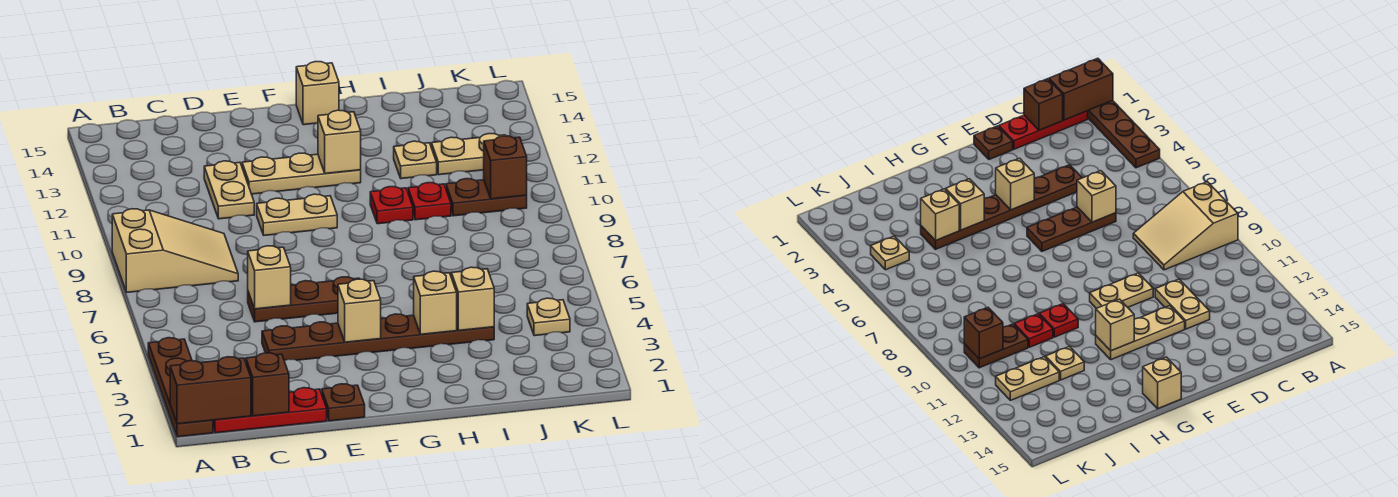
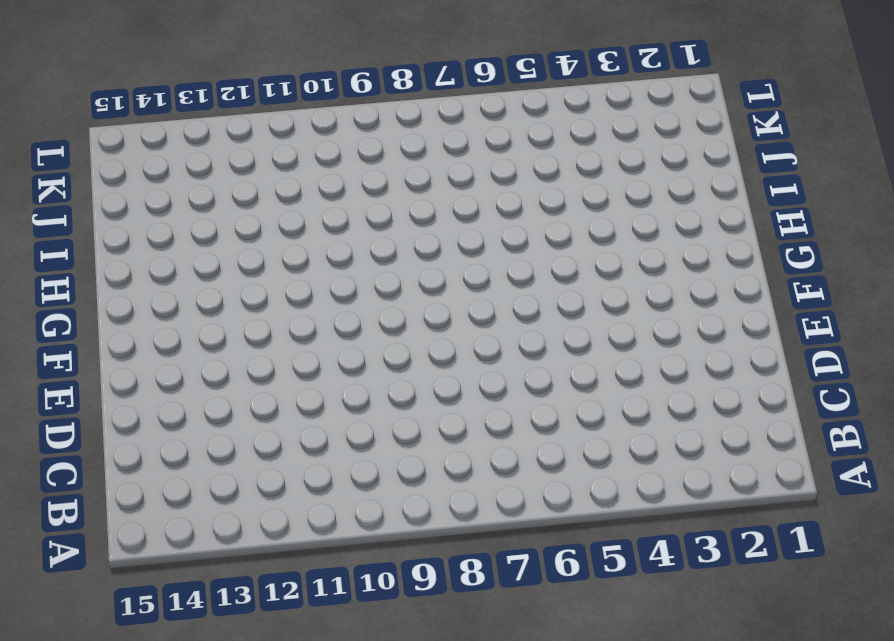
none -> brown 1x4 plate [148,338,213,437]
none -> tan 2x3 slope [112,209,238,292]
none -> red 1x3 plate [213,388,327,433]

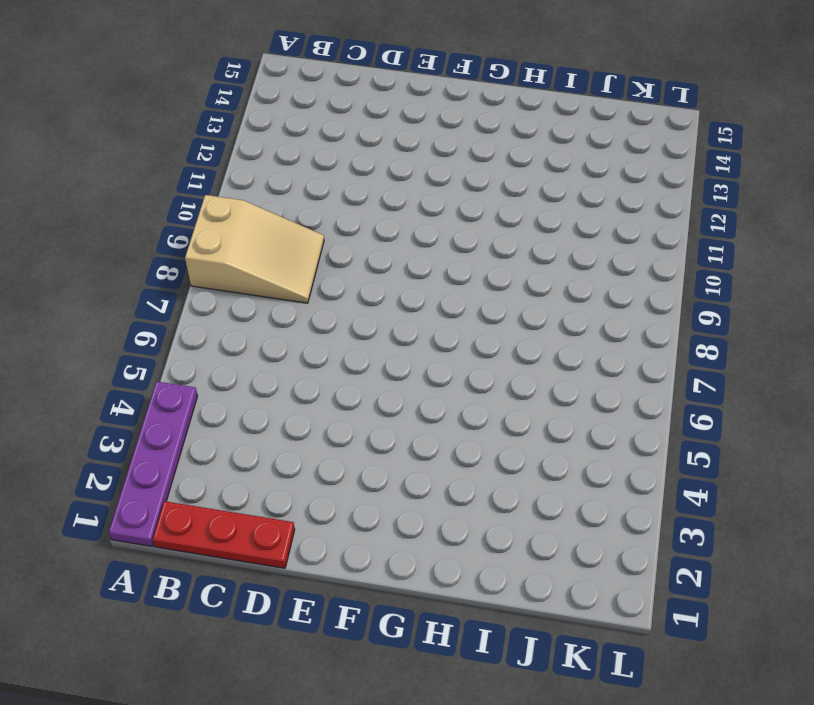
purple 1x4 plate [109,381,198,547] -> brown 1x4 plate [148,338,213,437]
none -> brown 1x6 plate [262,314,494,361]
none -> brown 1x3 plate [248,277,359,322]
none -> tan 1x2 plate [204,161,254,219]

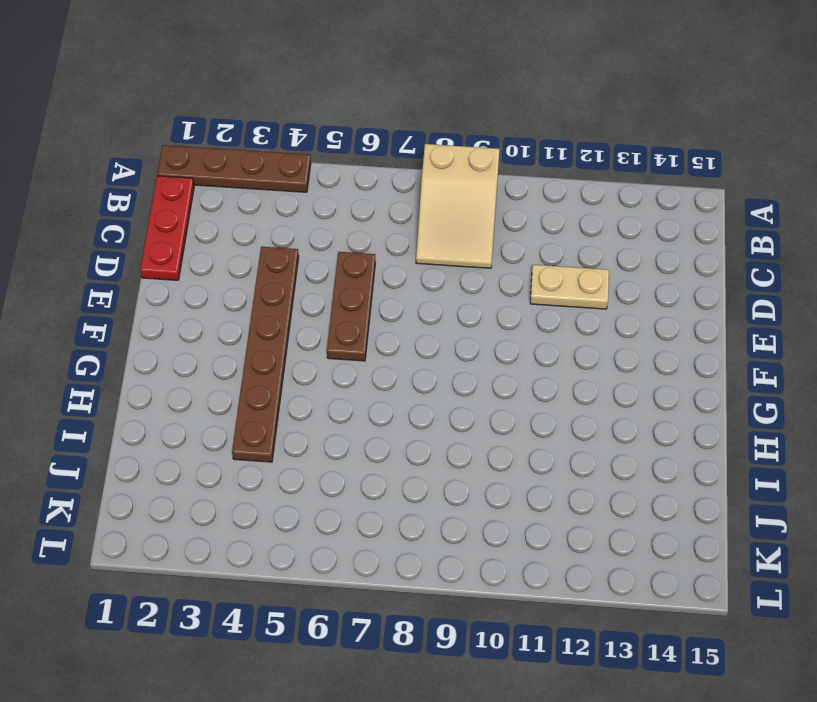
none -> brown 1x1 plate [322,384,365,421]
none -> tan 1x2 plate [257,194,337,235]
none -> tan 1x3 plate [242,153,361,194]

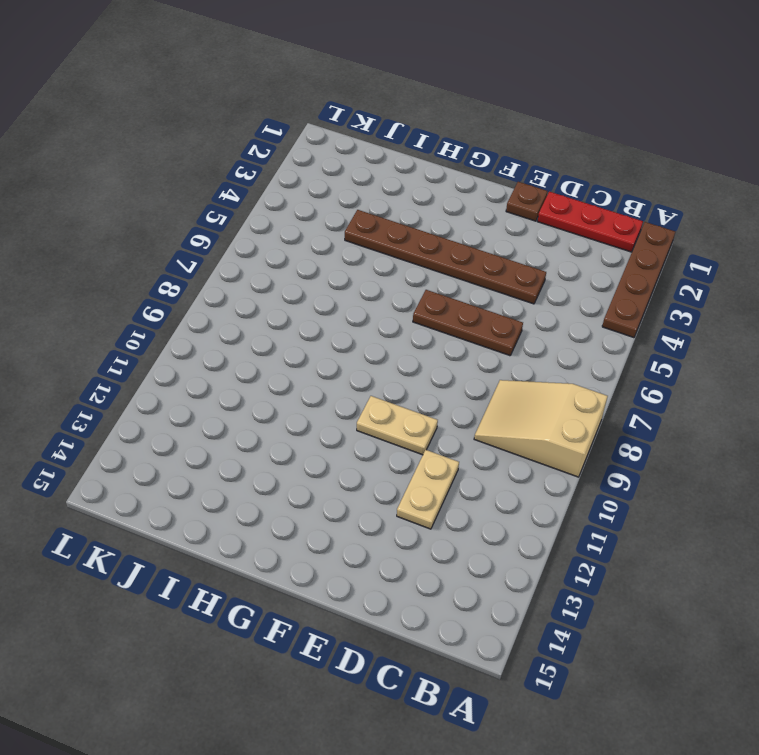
none -> tan 1x3 plate [242,153,361,194]
none -> tan 1x1 brick [296,62,339,125]
none -> red 1x1 plate [370,187,413,224]

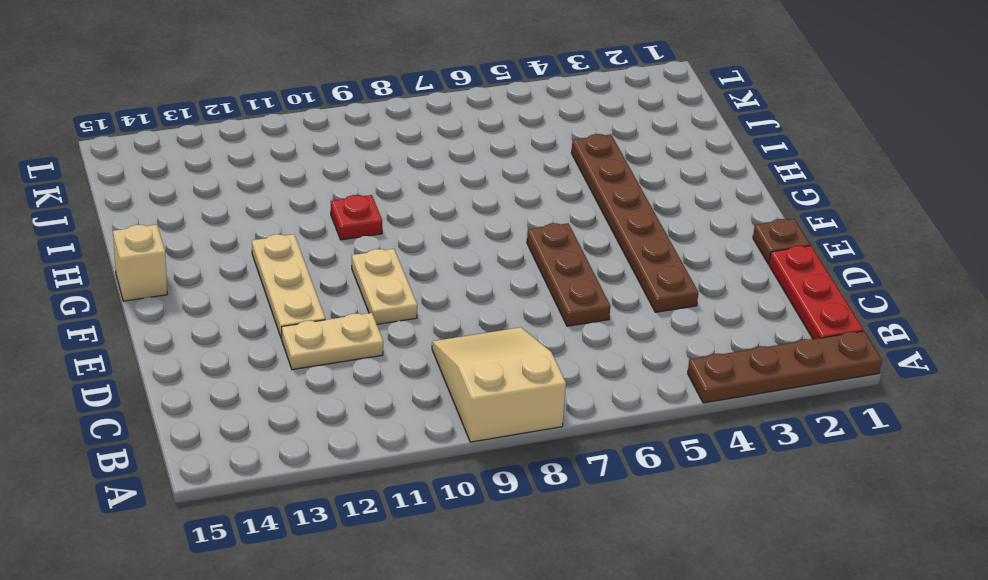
none -> red 1x1 plate [408,183,451,220]
none -> tan 1x1 plate [394,141,437,179]
none -> brown 1x2 plate [446,179,527,216]

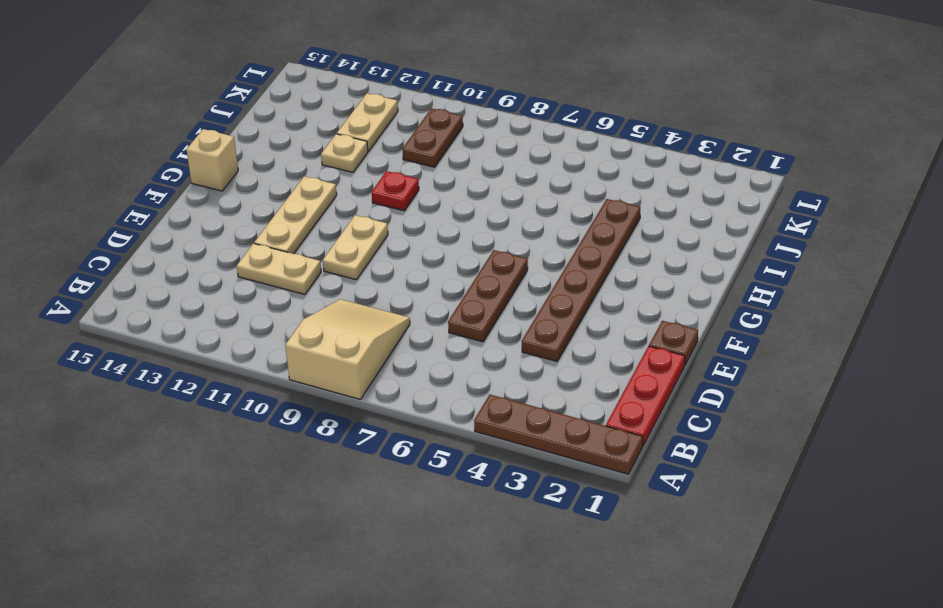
none -> red 1x1 plate [408,183,451,220]
none -> tan 1x1 plate [527,298,570,336]
none -> brown 1x2 brick [170,357,251,424]

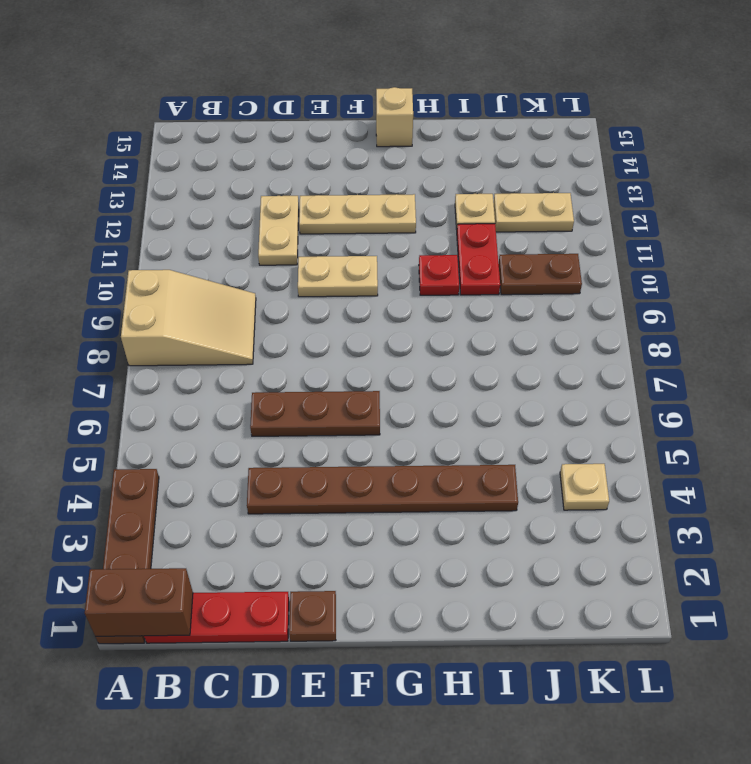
red 1x2 plate [457,224,500,295] -> red 1x1 plate [408,183,451,220]
none -> brown 1x1 brick [246,353,289,416]
none -> tan 1x1 brick [248,246,291,309]
none -> tan 1x1 brick [338,279,381,342]

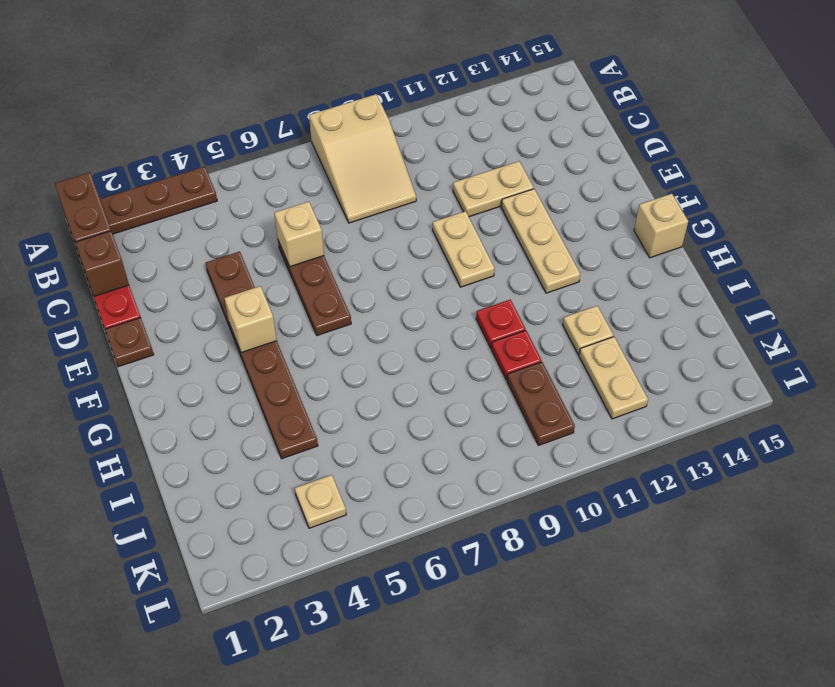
none -> tan 1x1 brick [318,110,361,174]
none -> tan 1x1 brick [414,271,457,334]
none -> tan 1x1 brick [451,267,494,330]

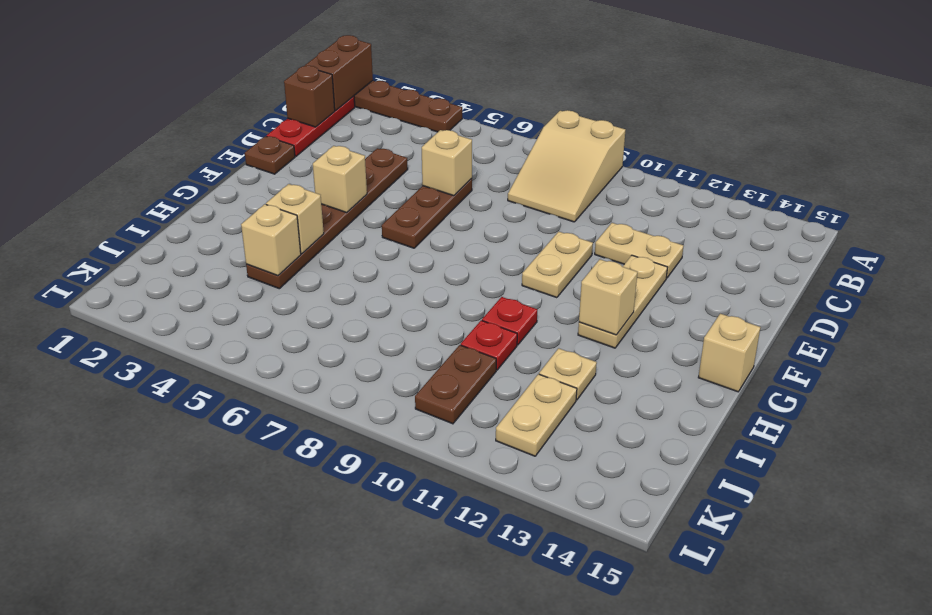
none -> tan 1x1 plate [527,298,570,336]
none -> brown 1x1 brick [484,136,527,199]

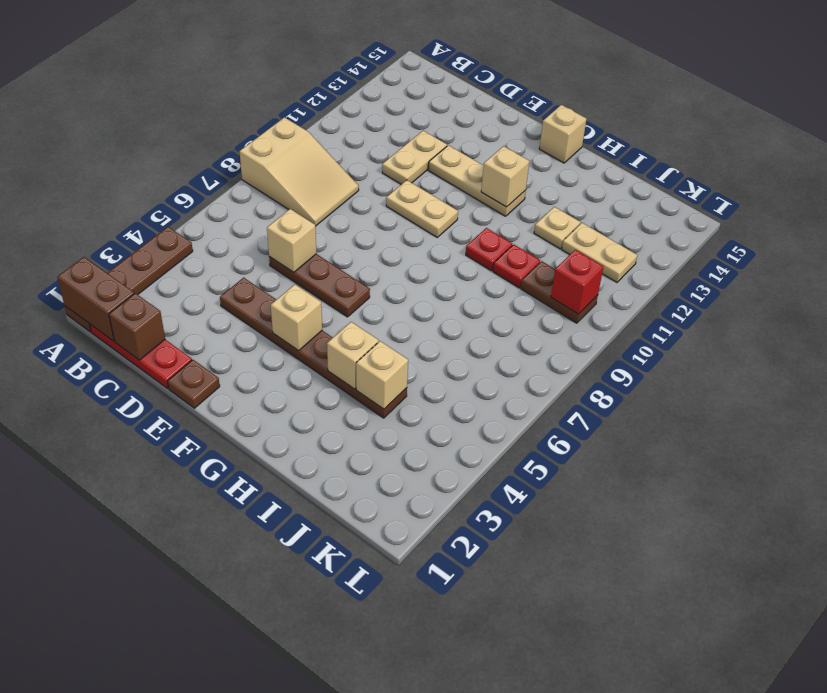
red 1x1 brick [551,250,604,314] -> brown 1x1 brick [484,136,527,199]
none -> tan 1x1 plate [527,298,570,336]

